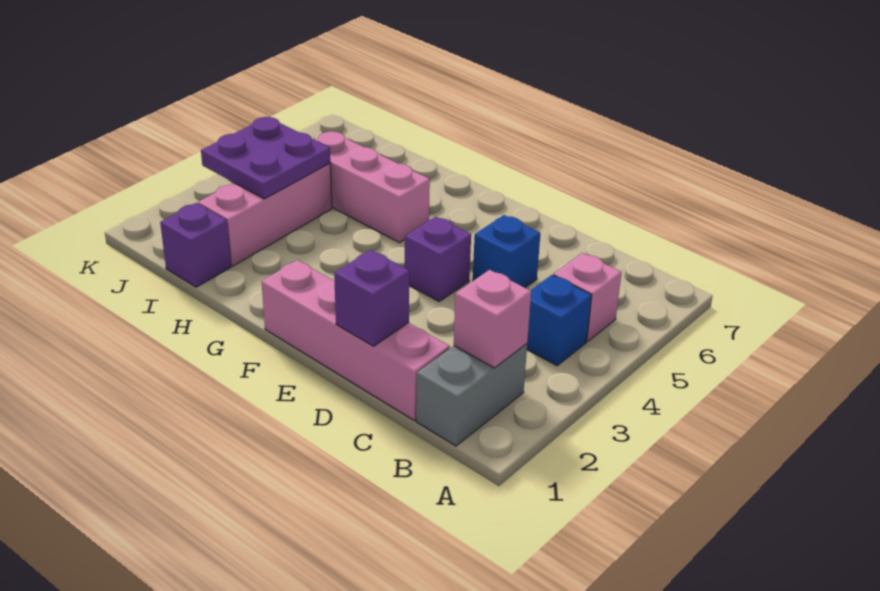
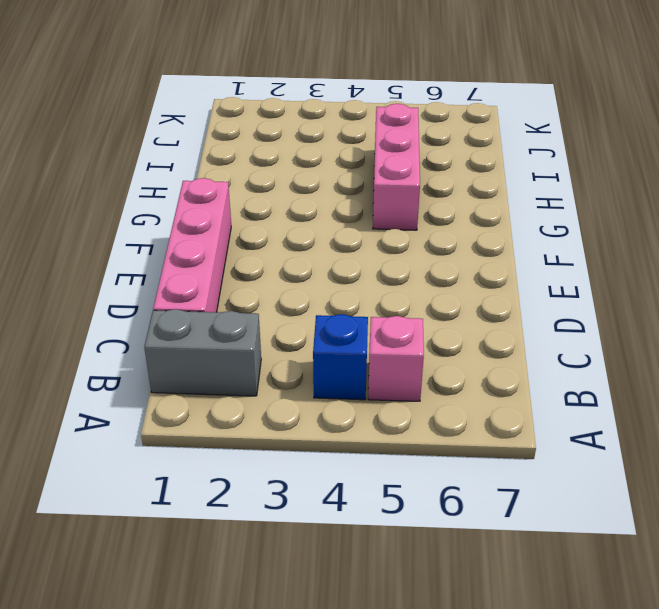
none -> blue 1x1 brick [473,215,540,288]
none -> purple 1x1 brick [405,217,471,301]
none -> purple 1x1 brick [160,203,231,287]

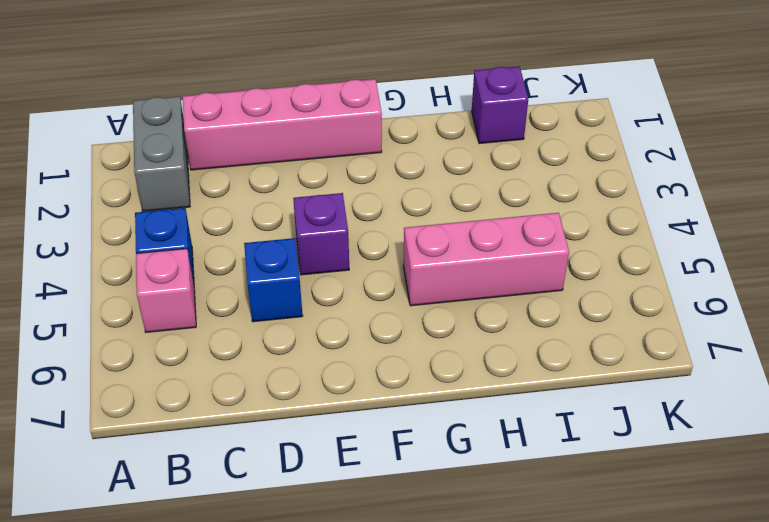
none -> pink 1x3 brick [198,163,332,266]
none -> pink 1x1 brick [454,270,531,368]
none -> purple 1x1 brick [334,250,409,346]

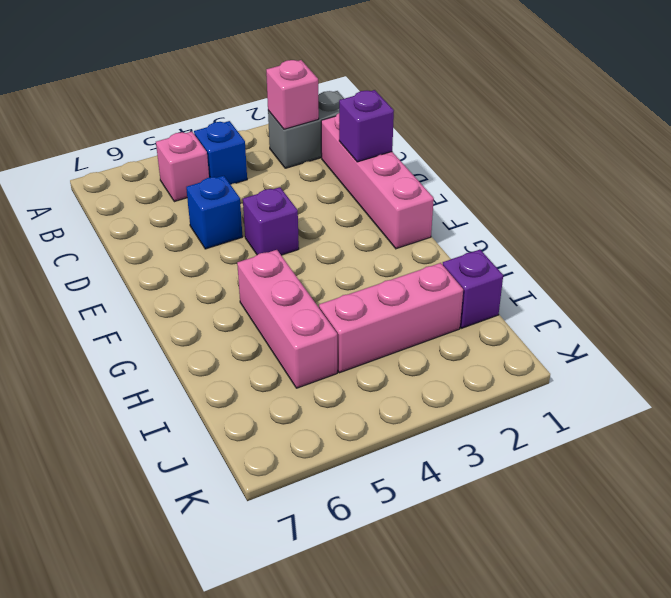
none -> purple 2x2 plate [201,117,330,199]

